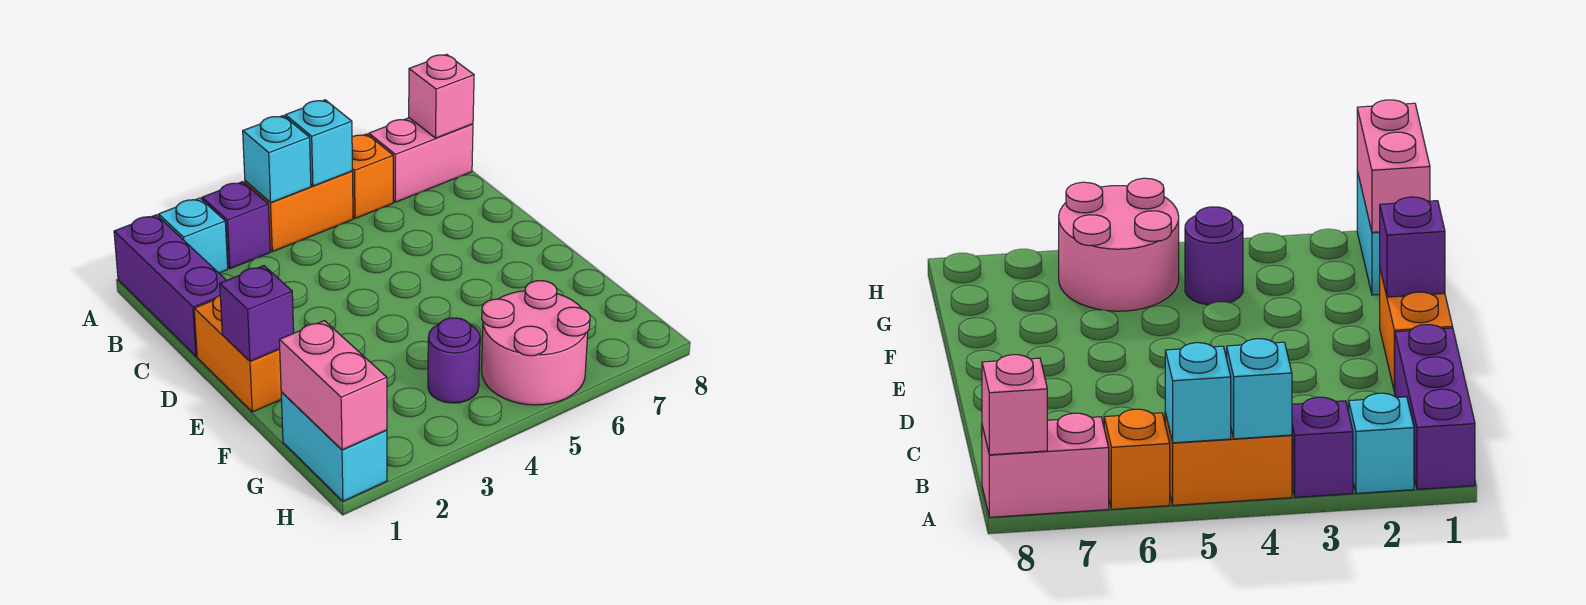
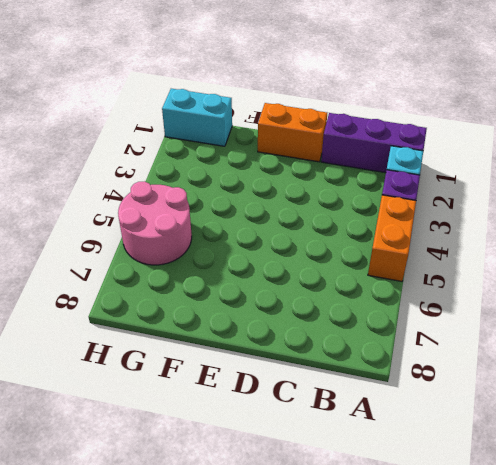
none -> orange 1x1 brick [352,134,393,218]
none -> pink 1x2 brick [369,118,473,202]
none -> purple 1x1 round brick [428,318,480,403]

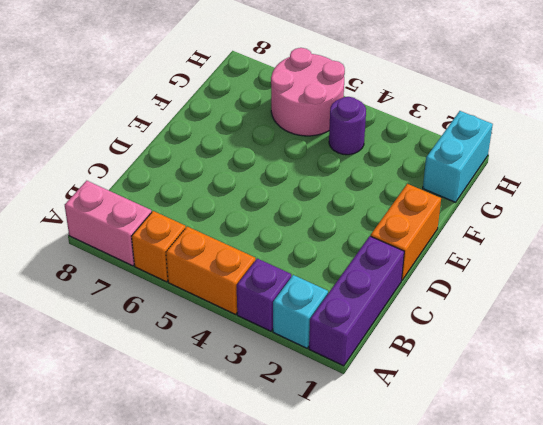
none -> cyan 1x1 brick [243,116,311,202]
none -> cyan 1x1 brick [285,100,353,186]
none -> pink 1x1 brick [409,54,474,138]

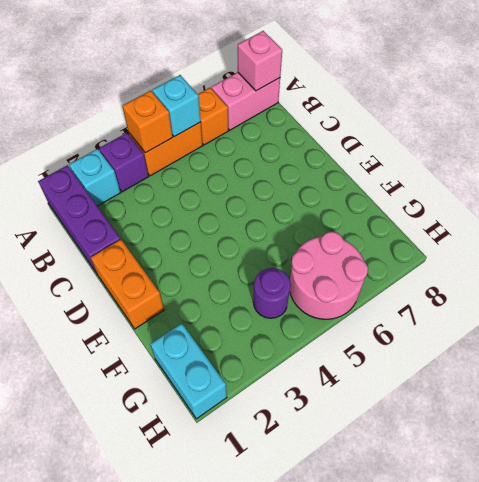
orange 1x1 brick [122,91,173,153] -> cyan 1x1 brick [243,116,311,202]
none -> purple 1x1 brick [220,266,294,361]
none -> pink 1x2 brick [279,321,387,450]

